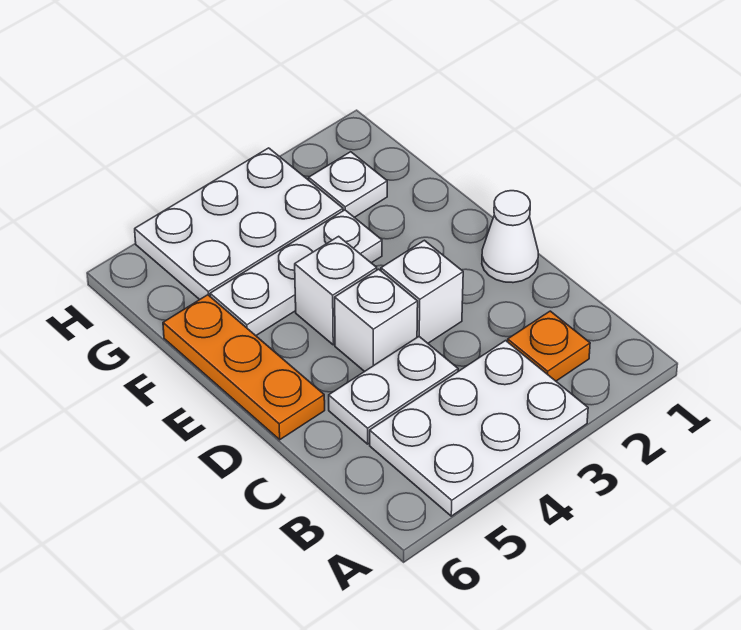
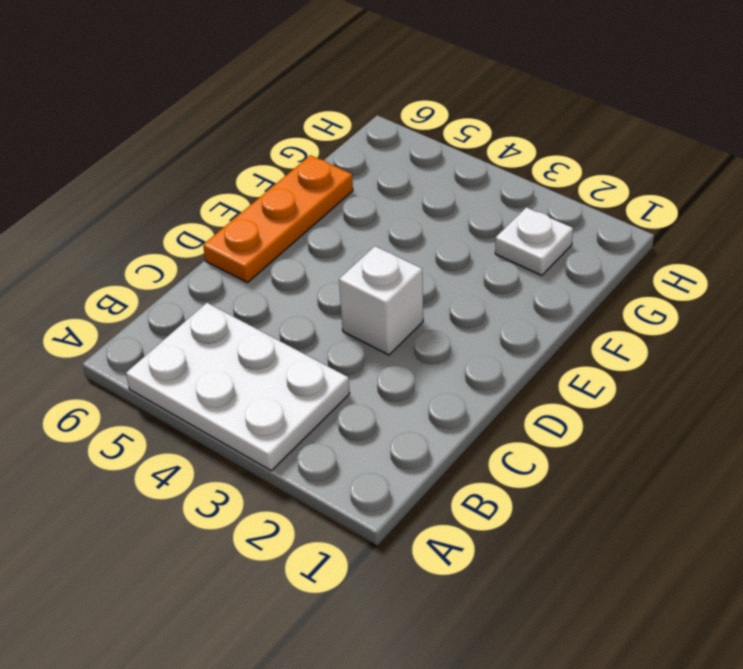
none -> orange 1x1 plate [508,311,590,381]
none -> white 1x2 plate [329,337,458,444]

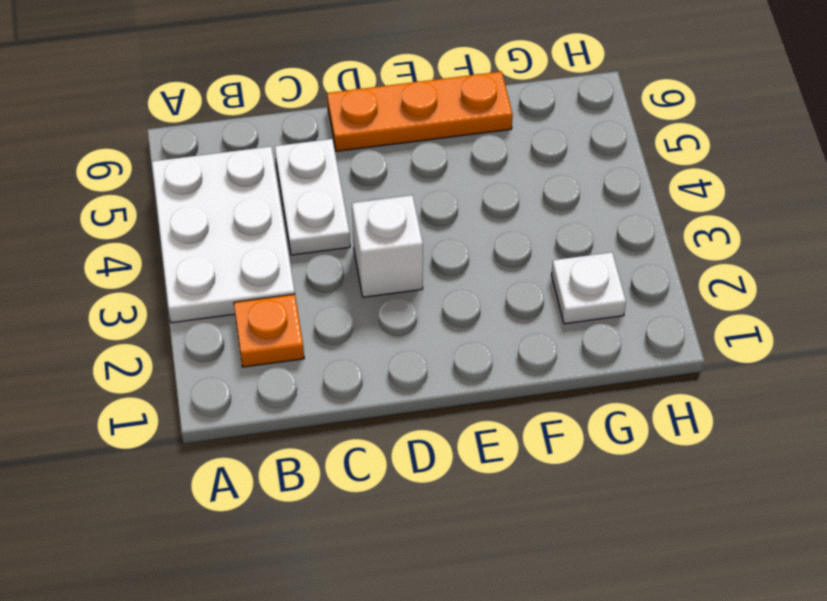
none -> white 1x1 cone [482,191,538,283]
none -> white 1x1 brick [335,269,418,372]

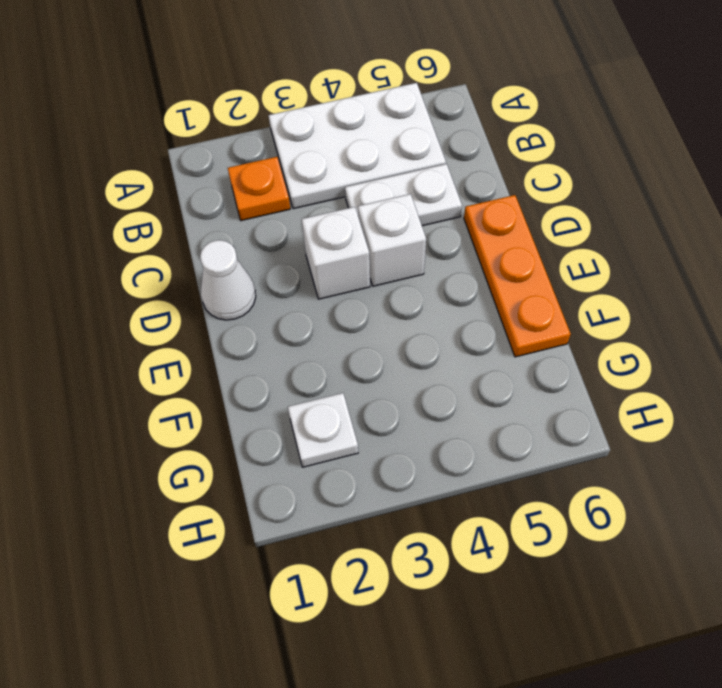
none -> white 1x1 brick [295,236,377,345]
none -> white 1x3 plate [210,210,382,336]

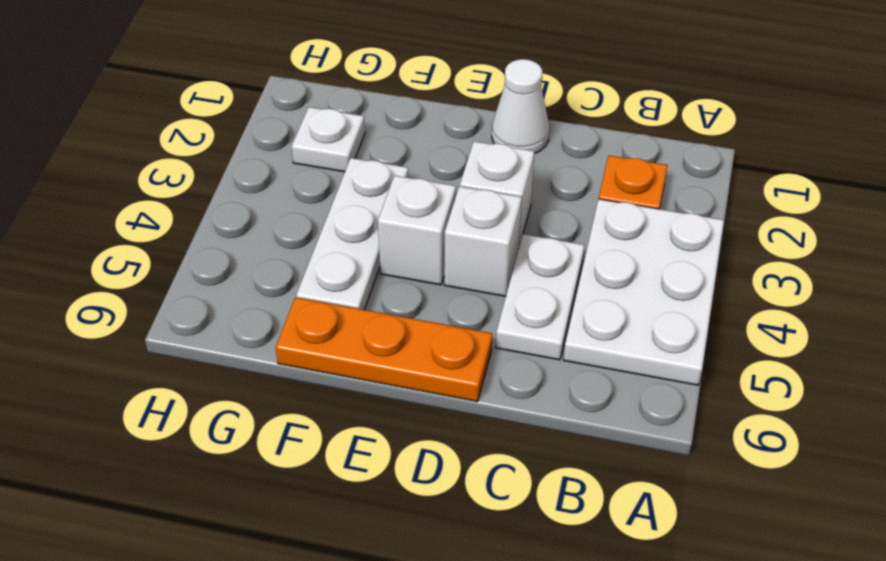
none -> white 2x3 plate [135,148,343,300]

